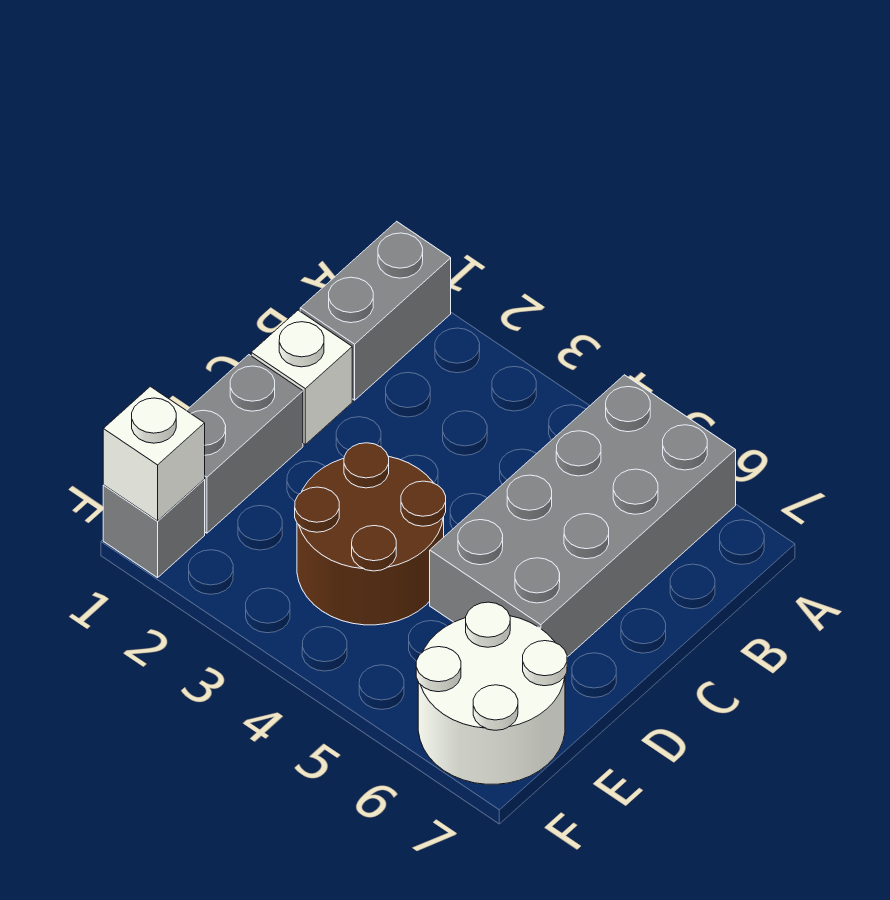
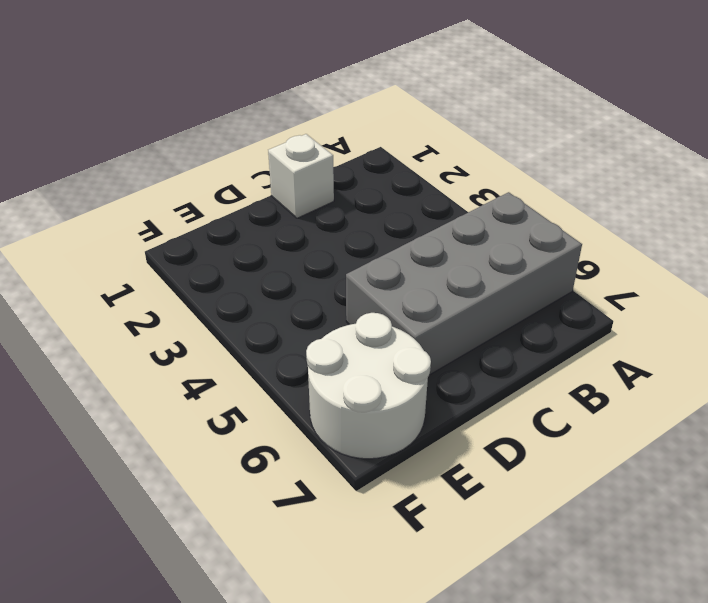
none -> grey 1x2 brick [300,221,451,400]
none -> grey 1x2 brick [186,355,303,533]

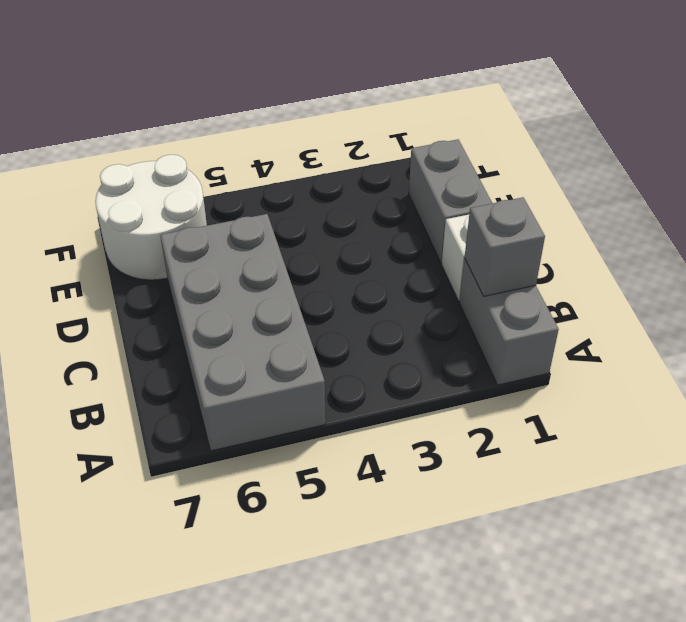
grey 1x1 brick [465,197,545,296] -> grey 1x1 brick moved to [103,480,205,578]
none -> brown 2x2 round brick [295,443,446,625]
none -> white 1x1 brick [103,386,205,521]

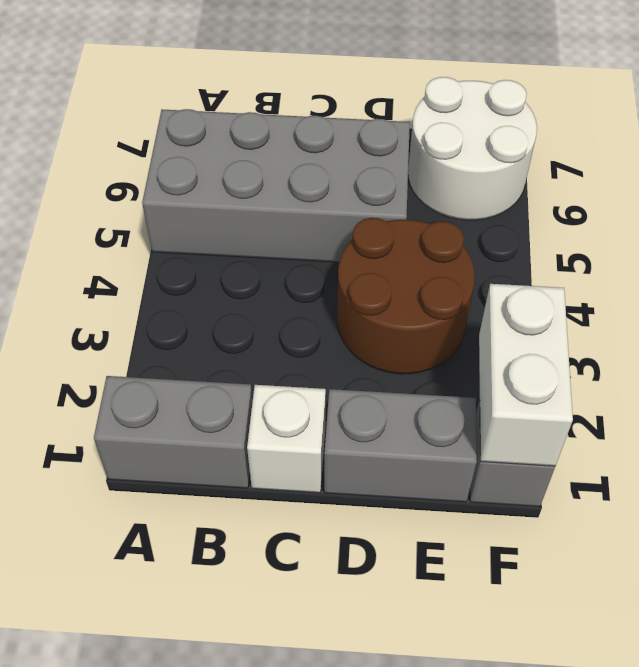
white 1x2 brick [479,284,573,466] -> white 1x1 brick [103,386,205,521]

